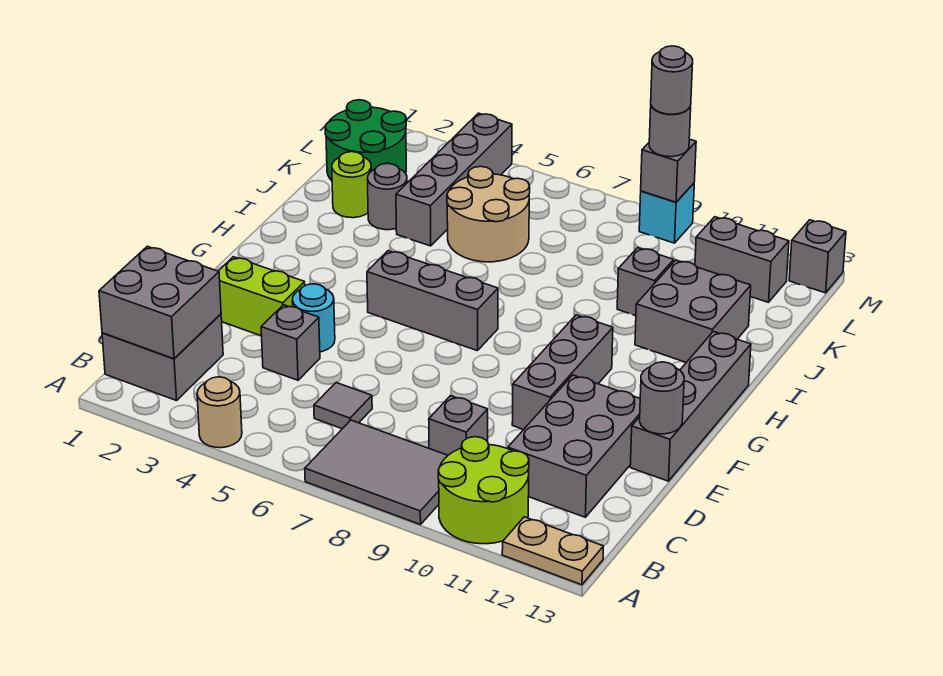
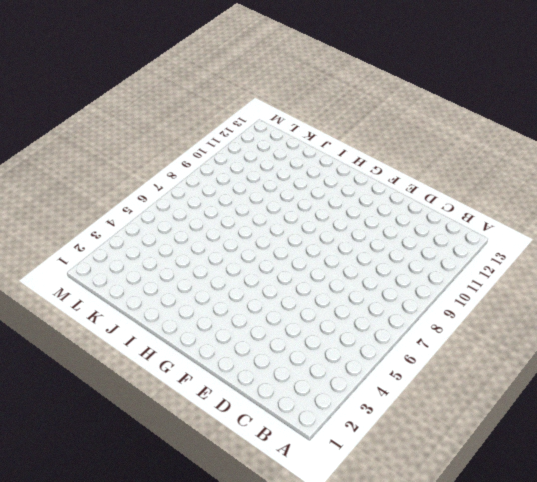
none -> tan 1x1 round brick [197,377,242,448]
none -> grey 2x3 tile [305,420,448,525]
none -> lime 2x2 round brick [438,437,529,544]

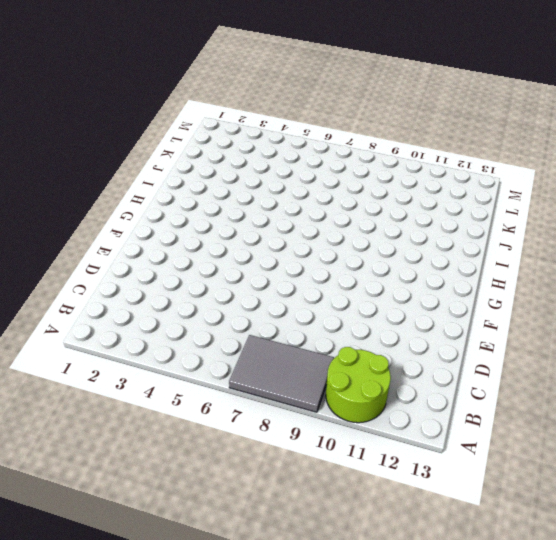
none -> tan 1x1 round brick [197,377,242,448]
none -> tan 1x2 plate [502,517,603,585]
none -> grey 2x2 brick [102,314,223,401]

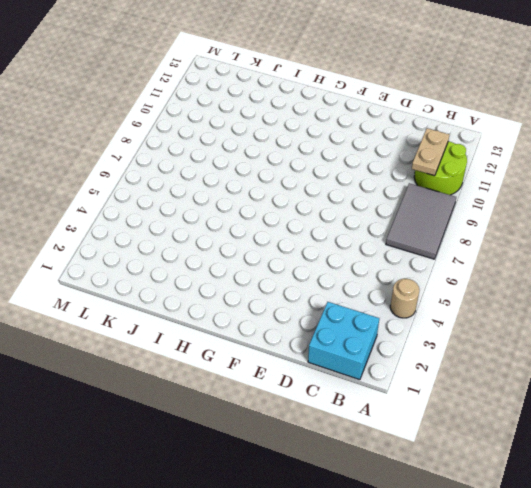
cyan 2x2 brick [308,302,379,380] -> grey 2x2 brick [102,314,223,401]
tan 1x2 plate [412,128,450,176] -> tan 1x2 plate moved to [502,517,603,585]
none -> grey 1x1 tile [314,383,372,429]
none -> grey 1x1 brick [429,396,488,455]
none -> grey 2x3 brick [508,375,640,517]

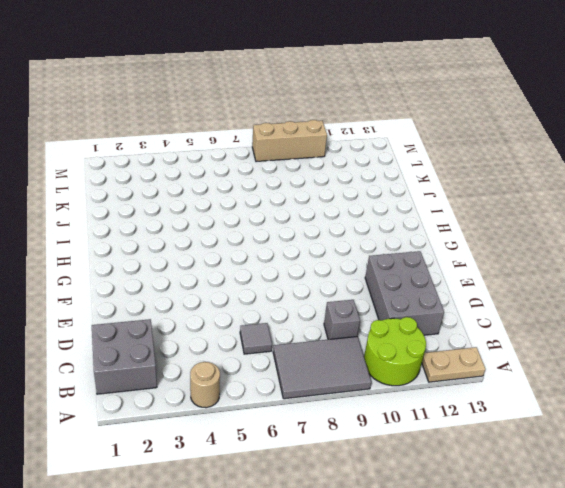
tan 1x3 brick [252,120,327,162] -> cyan 1x1 brick [639,183,694,243]
none -> grey 1x1 brick [261,305,320,380]
none -> lime 1x2 brick [219,257,305,336]
none -> cyan 1x1 round brick [292,284,335,352]

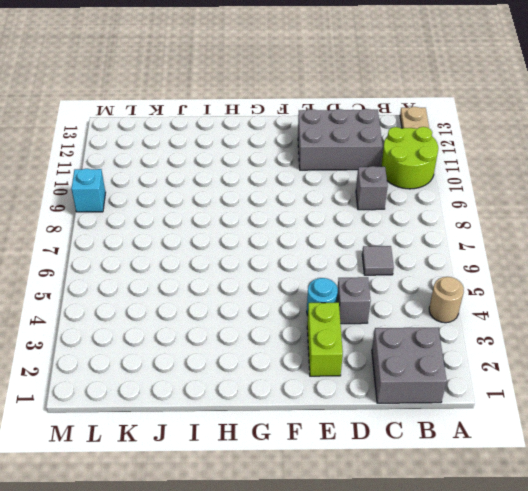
none -> grey 2x3 tile [305,420,448,525]
none -> grey 1x3 brick [512,315,613,430]
none -> grey 1x4 brick [630,332,751,481]

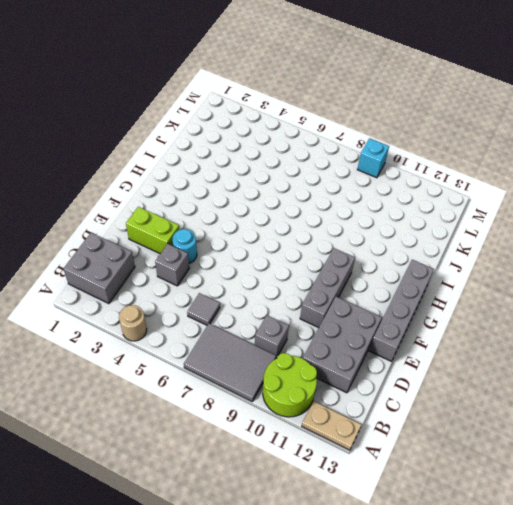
none -> grey 1x3 brick [367,251,498,351]
none -> grey 2x2 brick [635,260,751,362]
none -> lime 1x1 round brick [332,152,371,218]

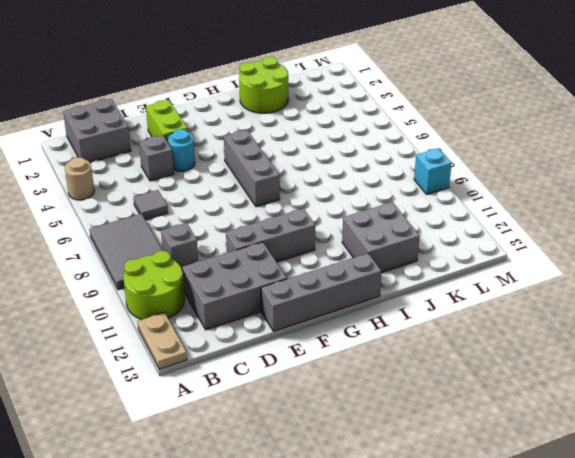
lime 2x2 round brick [239,56,288,113] -> lime 1x1 round brick [332,152,371,218]
none -> grey 1x1 round brick [368,163,407,230]
none -> grey 1x4 brick [396,113,512,246]
none -> tan 2x2 round brick [447,166,530,262]

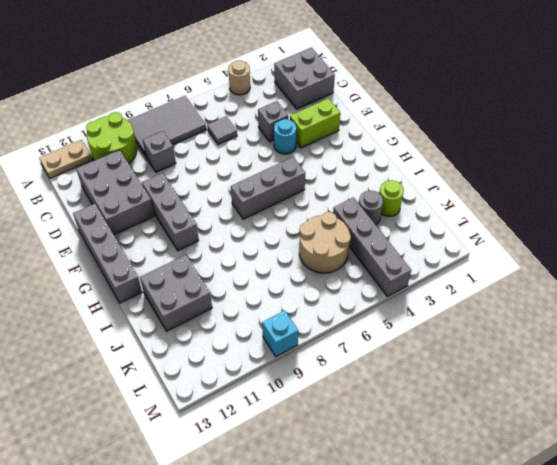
none -> grey 1x1 brick [617,248,674,316]
none -> green 2x2 round brick [325,100,406,181]
none -> grey 1x2 brick [695,217,789,302]

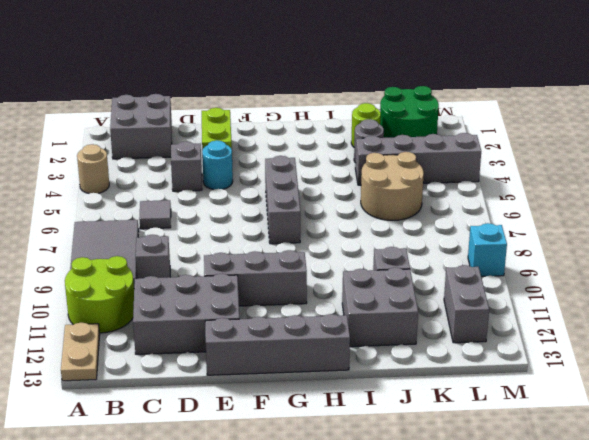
none -> grey 1x1 brick [789,220,846,293]
none -> grey 2x2 brick [99,246,221,359]
none -> grey 1x1 round brick [640,362,684,434]

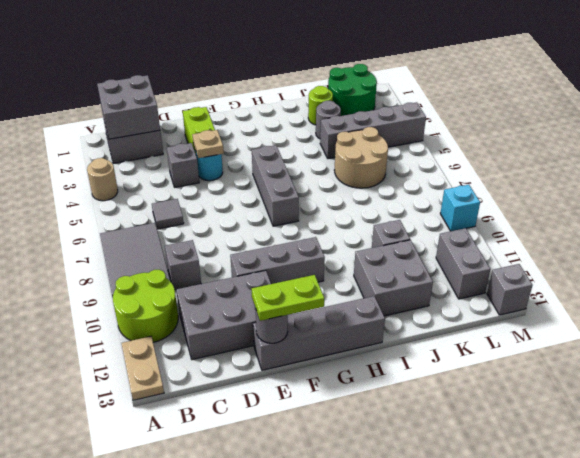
tan 1x1 plate [192,130,224,158] -> none
lime 1x2 plate [252,275,324,321] -> none
none -> grey 1x1 brick [641,139,696,202]
none -> grey 1x1 round brick [649,106,691,157]
none -> grey 1x1 round brick [651,46,693,114]

